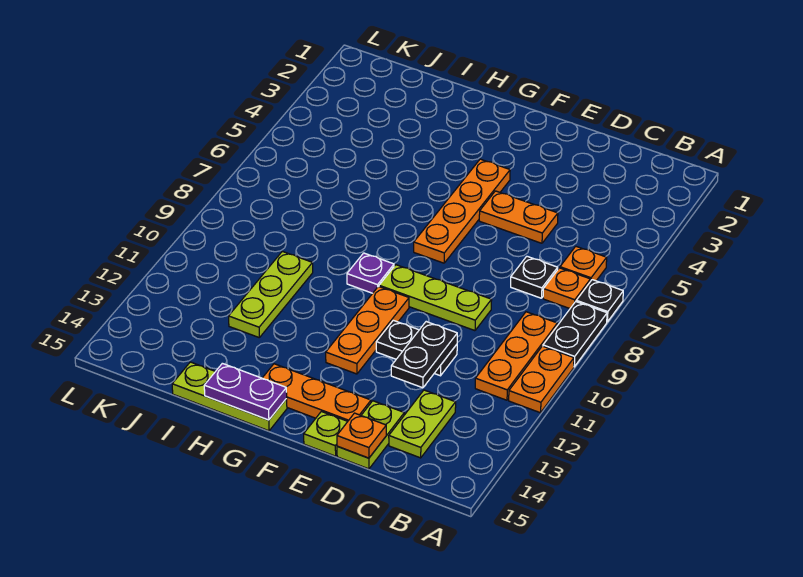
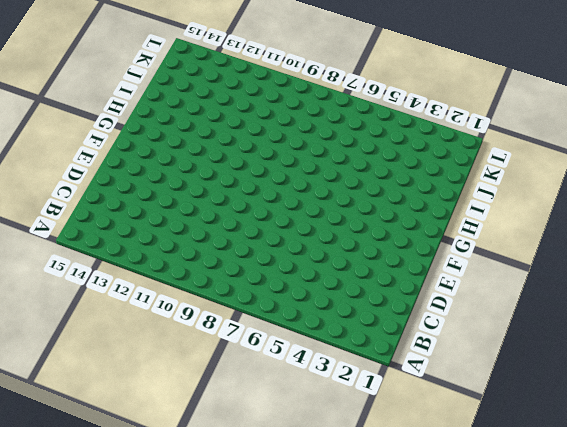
none -> black 1x1 plate [576,280,623,322]
none -> black 1x2 plate [543,302,607,367]
none -> orange 1x2 plate [509,346,574,413]

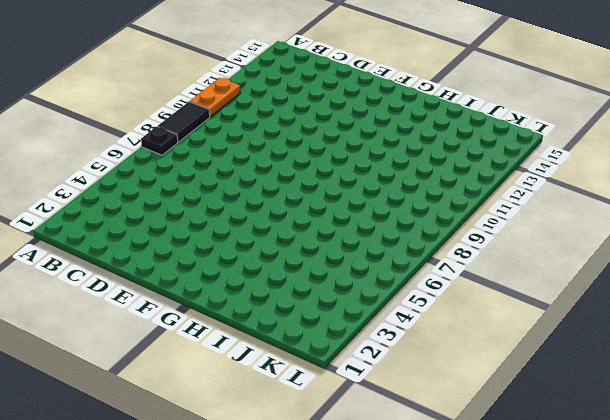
black 1x2 tile [158,102,210,142] -> black 1x2 plate [543,302,607,367]
none -> orange 1x1 plate [560,246,607,281]
none -> orange 1x1 plate [543,268,590,308]
none -> orange 1x3 plate [475,312,557,400]

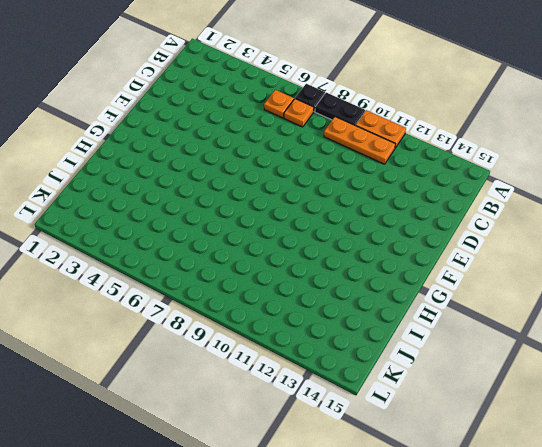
none -> black 1x1 plate [511,256,558,298]
none -> lime 1x2 plate [389,390,456,458]
none -> orange 1x2 plate [479,191,558,243]

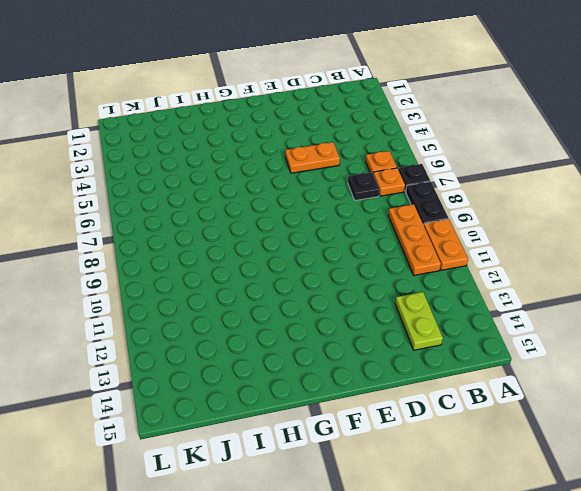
none -> lime 1x3 plate [379,265,492,331]
none -> black 1x2 plate [376,320,457,376]
none -> lime 1x2 plate [337,401,404,469]

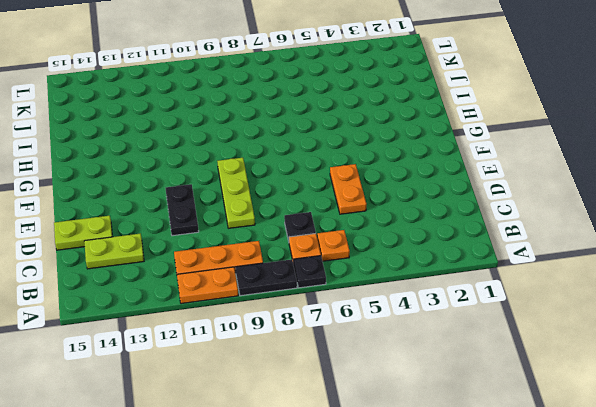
none -> orange 1x3 plate [263,364,371,421]
none -> lime 1x1 plate [304,412,348,456]
none -> orange 1x4 plate [414,159,510,263]

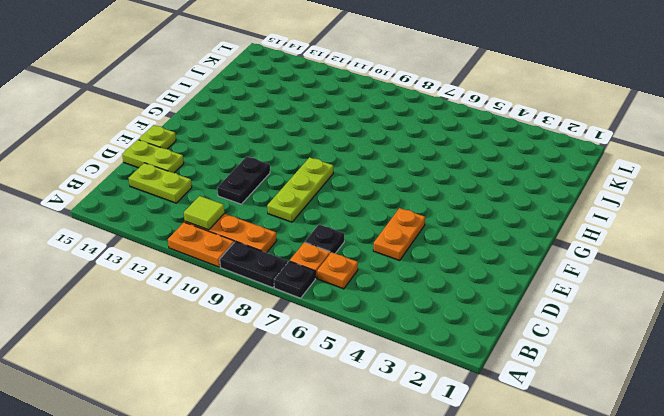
lime 1x1 tile [184,196,224,230] -> none
none -> orange 1x3 plate [263,364,371,421]
none -> orange 1x4 plate [414,159,510,263]
none -> orange 1x3 plate [326,286,409,374]

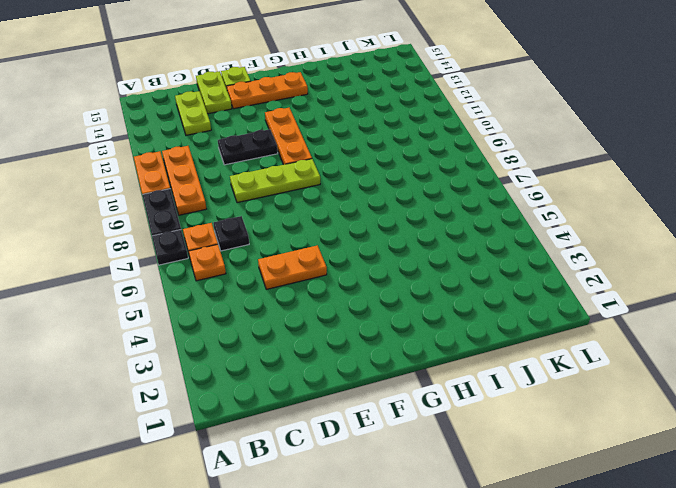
none -> orange 1x4 plate [414,159,510,263]
none -> purple 1x1 plate [347,253,394,293]
none -> lime 1x3 plate [172,362,287,431]

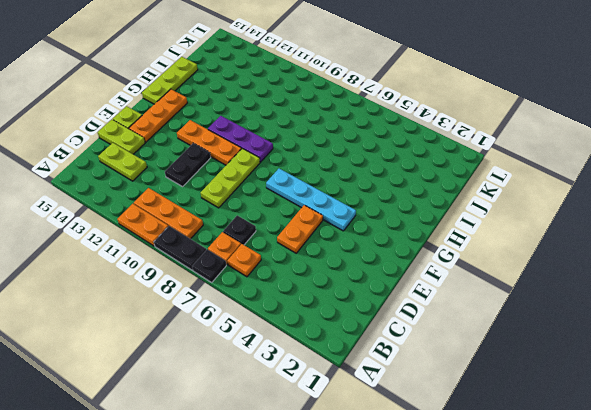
cyan 1x4 plate [266,169,356,231] -> orange 1x4 plate [414,159,510,263]
purple 1x3 plate [208,116,273,162] -> purple 1x1 plate [347,253,394,293]
none -> lime 1x3 plate [229,251,313,337]
none -> black 1x2 plate [391,322,457,388]
none -> orange 1x1 plate [337,413,386,458]

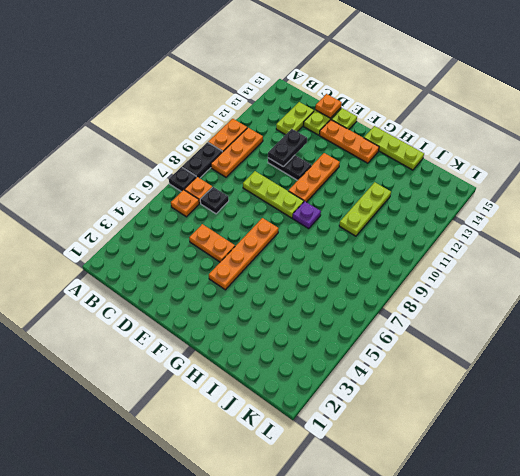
none -> purple 1x2 plate [204,363,287,420]

